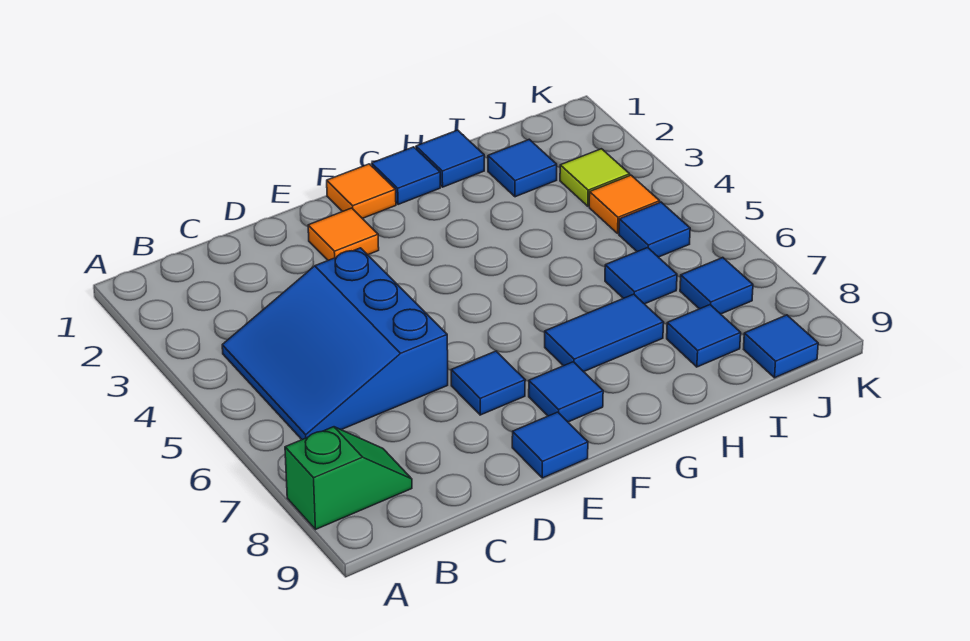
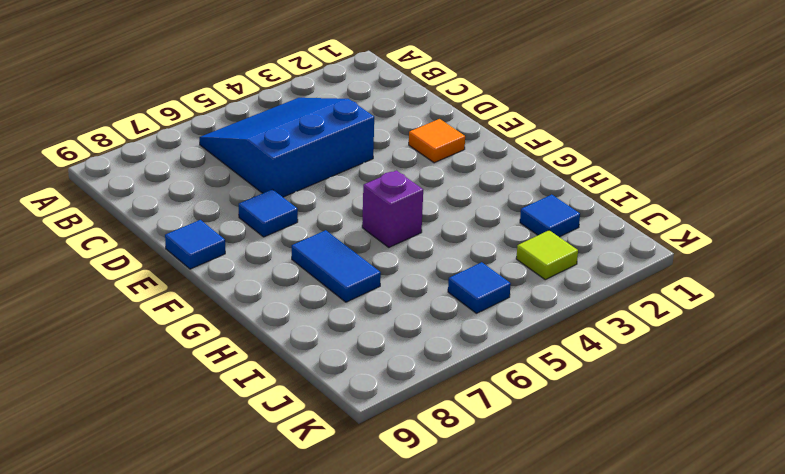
purple 1x1 brick [362,170,423,247] -> none
none -> green 1x2 slope [285,427,412,530]
none -> orange 1x1 tile [327,164,396,218]
none -> blue 1x1 tile [529,362,603,422]

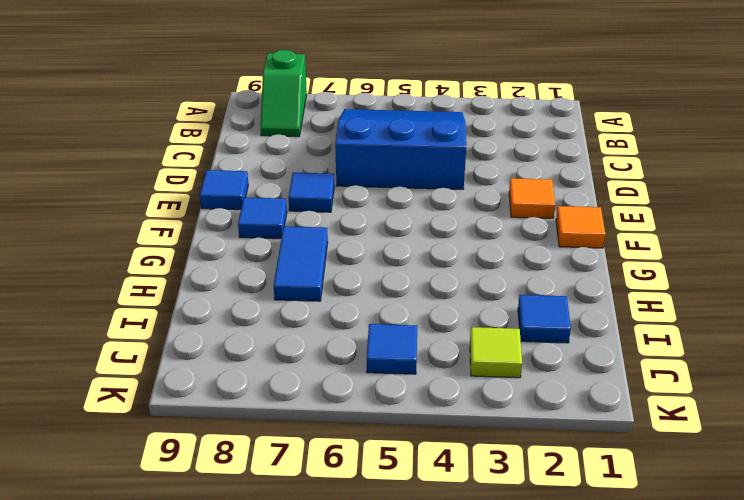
none -> blue 1x1 tile [372,147,440,205]
none -> blue 1x1 tile [416,130,484,187]
none -> blue 1x1 tile [605,248,677,304]

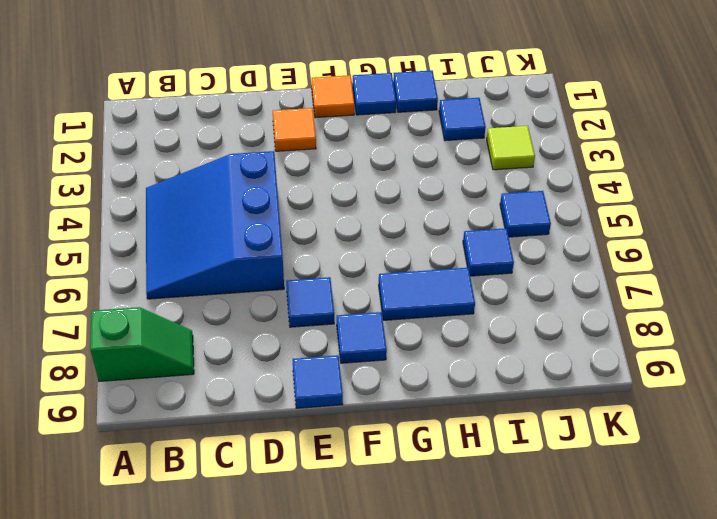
none -> blue 1x1 tile [667,305,741,367]
none -> orange 1x1 tile [589,175,660,233]
none -> blue 1x1 tile [680,258,753,314]

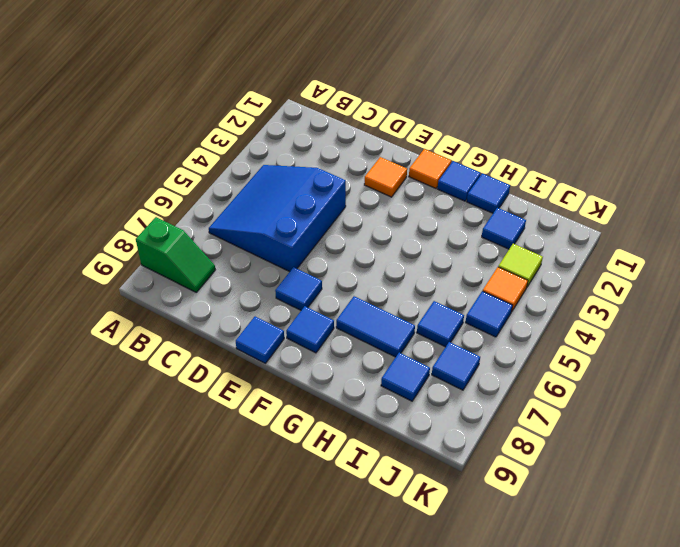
none -> blue 1x1 tile [744,315,818,378]

